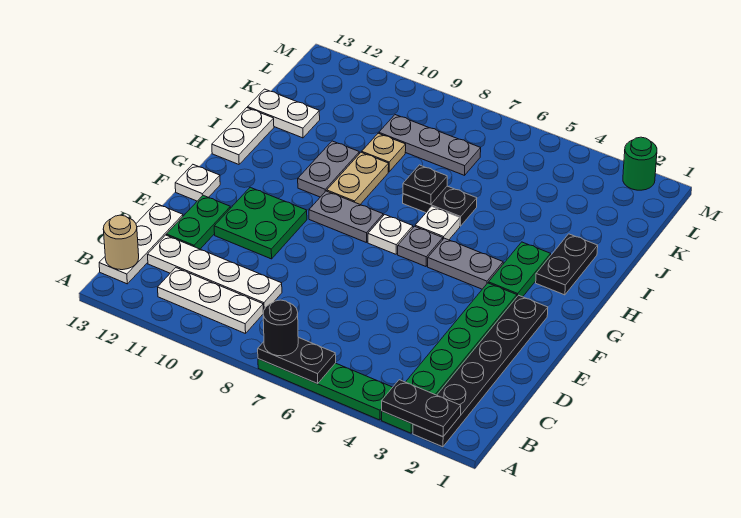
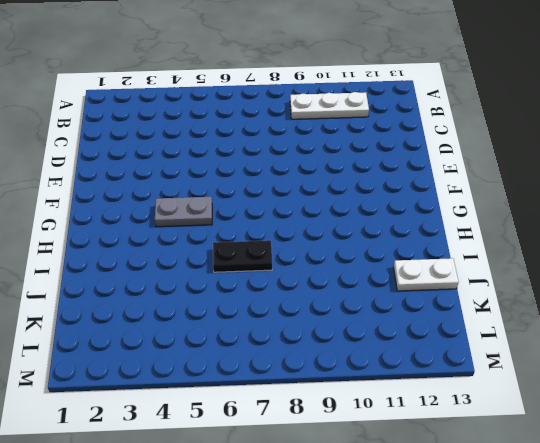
none -> black 1x6 plate [413,295,548,447]
none -> green 1x6 plate [382,283,517,433]
none -> green 1x4 plate [258,359,393,420]

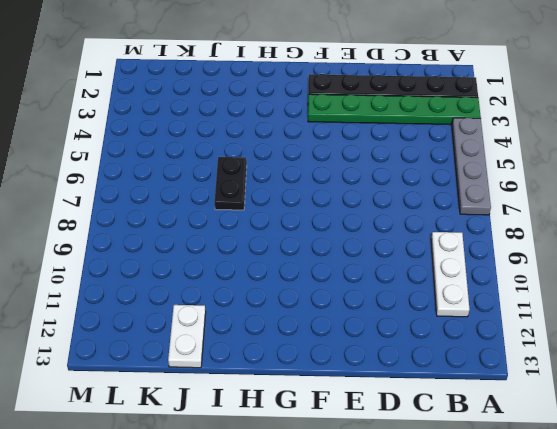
grey 1x4 plate [452,118,491,215] -> green 1x4 plate [258,359,393,420]
none -> white 1x3 plate [99,203,183,284]
none -> white 1x4 plate [147,235,282,312]
none -> green 1x2 plate [167,195,230,249]

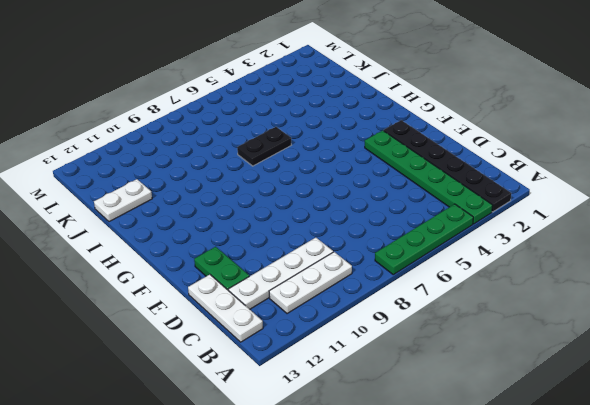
none -> green 2x2 plate [214,187,307,259]
none -> white 1x1 plate [175,165,220,201]
none -> green 1x2 plate [489,242,551,297]

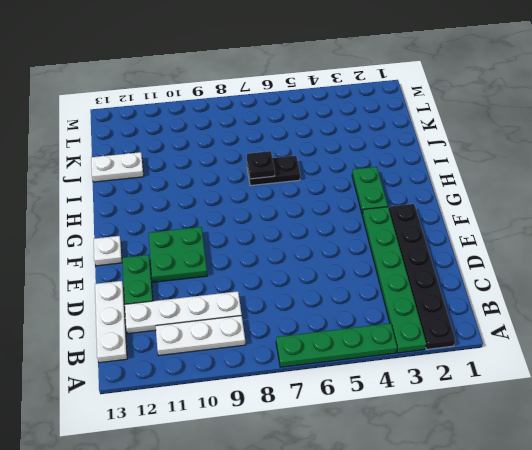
none -> grey 1x2 plate [428,238,503,289]
none -> grey 1x1 plate [398,226,443,266]
none -> white 1x1 plate [368,215,413,254]

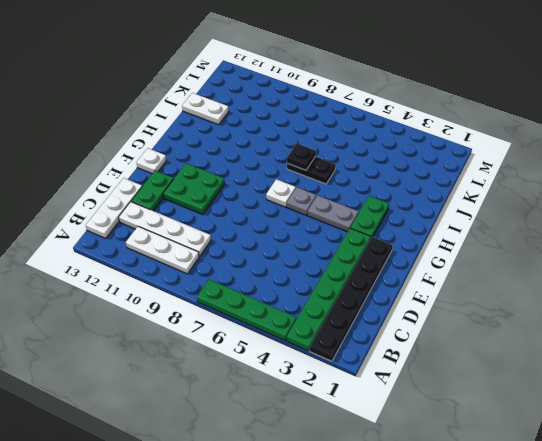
none -> grey 1x2 plate [309,191,383,243]
none -> black 1x2 plate [536,234,598,295]
none -> white 1x1 plate [415,207,460,240]

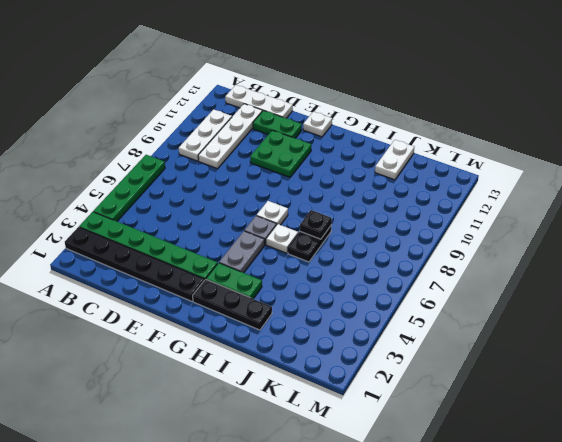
black 1x3 plate [193,279,272,330] -> black 1x2 plate [536,234,598,295]
none -> grey 1x2 plate [309,191,383,243]
none -> tan 1x2 plate [327,152,389,204]
none -> grey 1x2 plate [298,141,359,197]

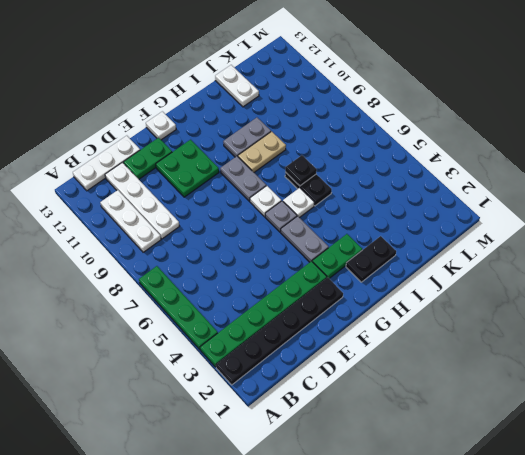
none -> white 1x2 plate [212,108,274,164]
none -> tan 1x1 plate [362,133,406,172]
none -> grey 1x3 plate [379,115,481,175]

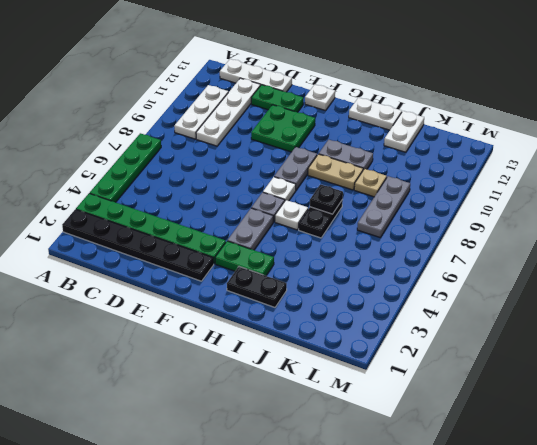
none -> green 1x1 round brick [623,137,657,190]
none -> black 1x2 plate [382,380,461,437]
none -> black 1x2 plate [258,337,336,384]

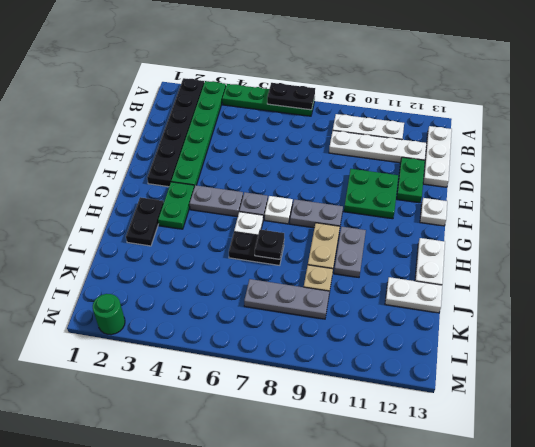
none -> black 1x2 plate [382,380,461,437]
none -> tan 1x1 round brick [103,215,139,270]
none -> black 1x1 round brick [263,300,298,356]

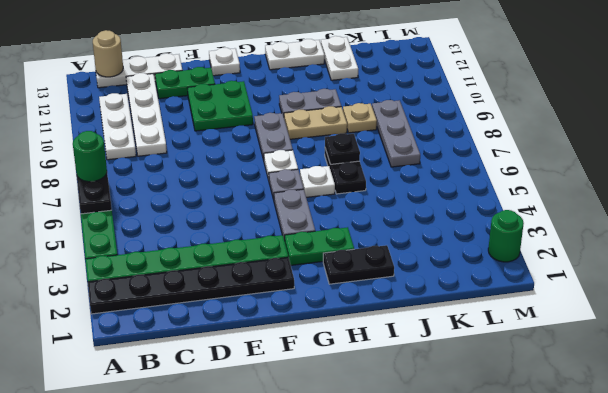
green 1x1 round brick [73,131,107,182] -> black 1x1 round brick [263,300,298,356]
none -> black 1x2 plate [382,380,461,437]

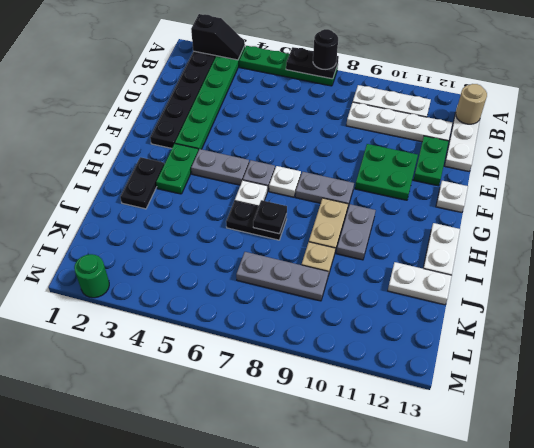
black 1x2 slope [191,14,245,60] -> black 1x2 plate [382,380,461,437]

